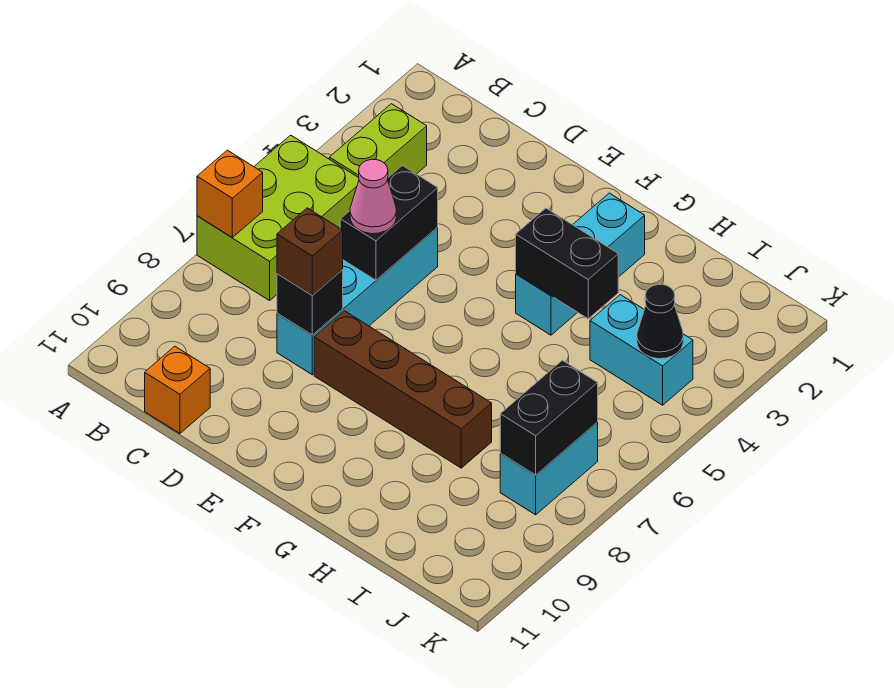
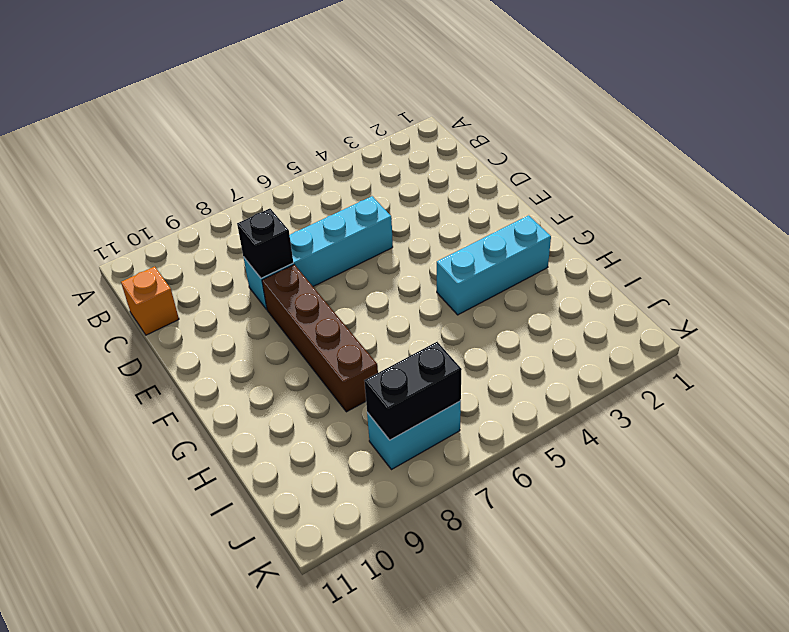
none -> lime 2x3 brick [197,135,359,301]
none -> lime 1x2 brick [329,104,427,178]
none -> cyan 1x2 brick [590,295,693,405]

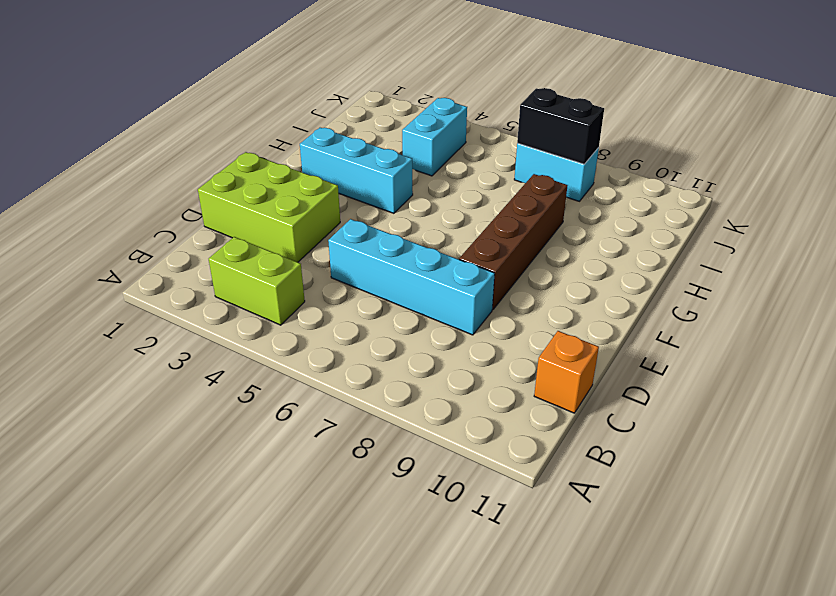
lime 2x3 brick [198,152,340,262] -> lime 2x3 brick moved to [197,135,359,301]
none -> orange 1x1 brick [197,150,263,237]
none -> black 1x2 brick [340,166,438,280]
none -> black 1x1 brick [277,270,343,335]

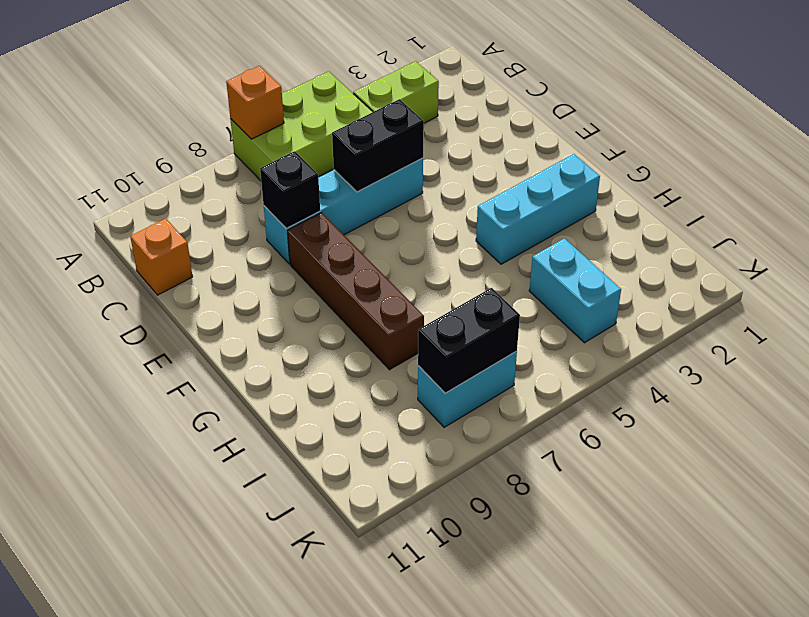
none -> black 1x2 brick [516,208,618,319]
none -> black 1x1 cone [637,285,683,359]
none -> pink 1x1 cone [350,159,396,234]

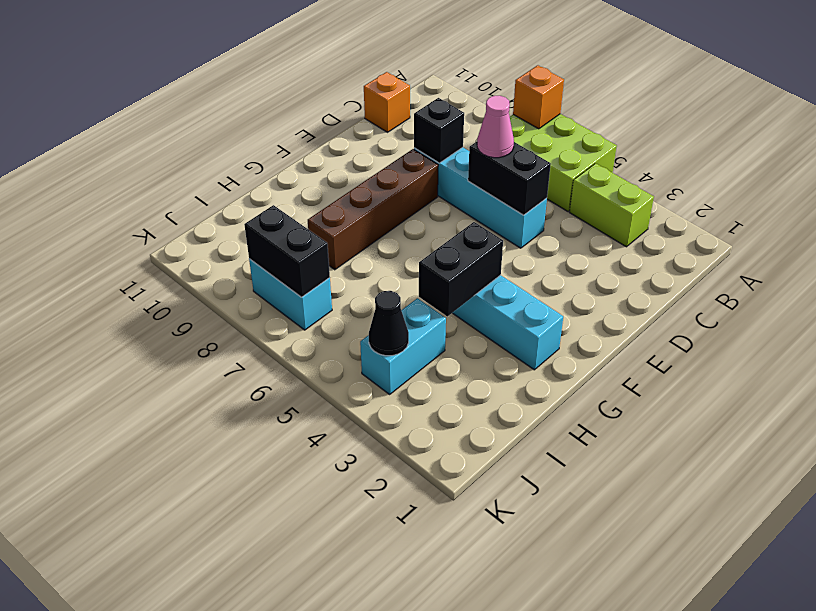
none -> brown 1x1 brick [277,208,343,295]

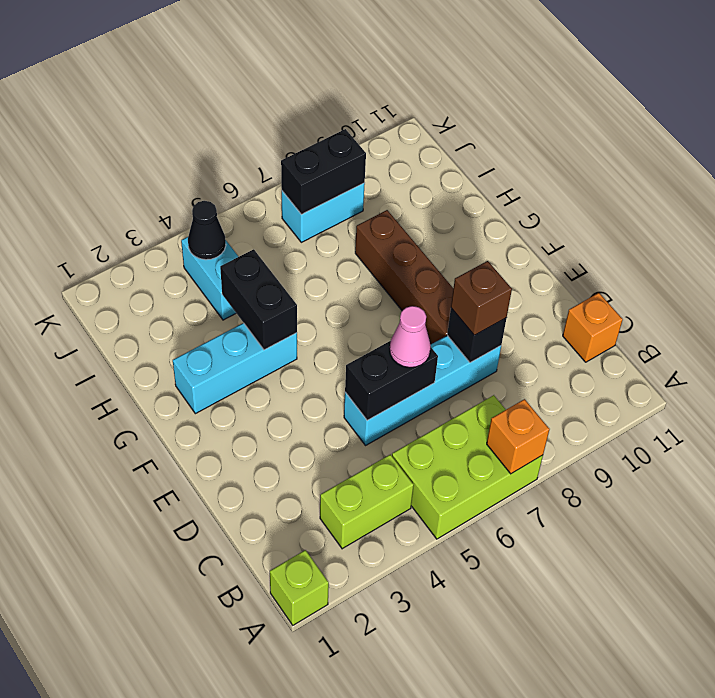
lime 1x1 brick [270,550,329,625] -> none

